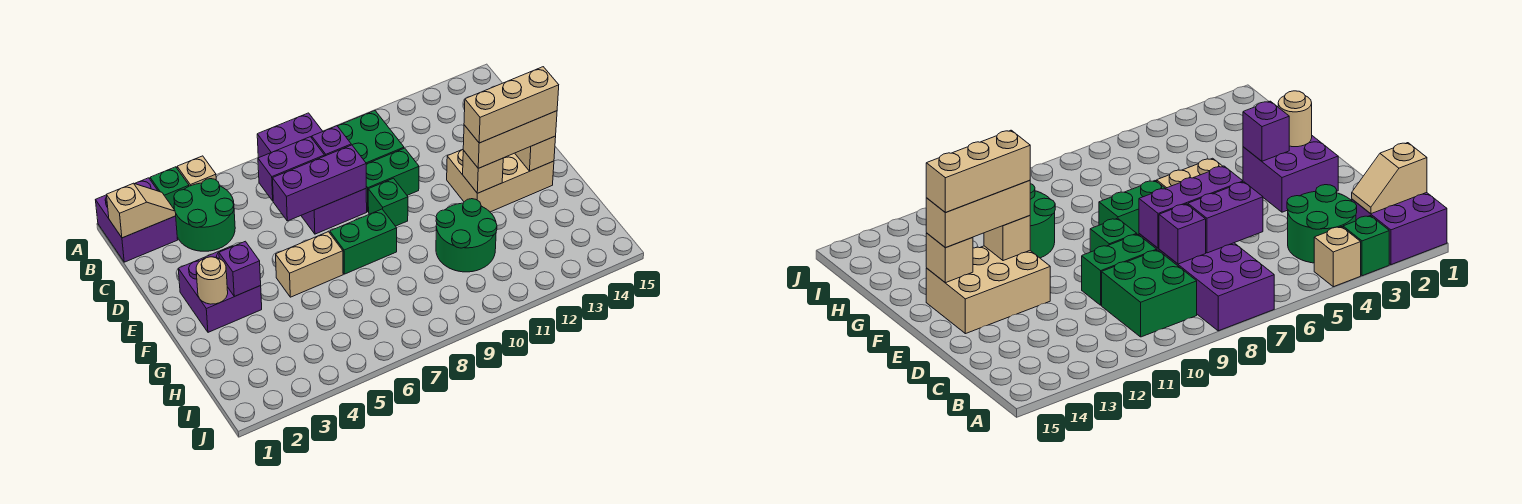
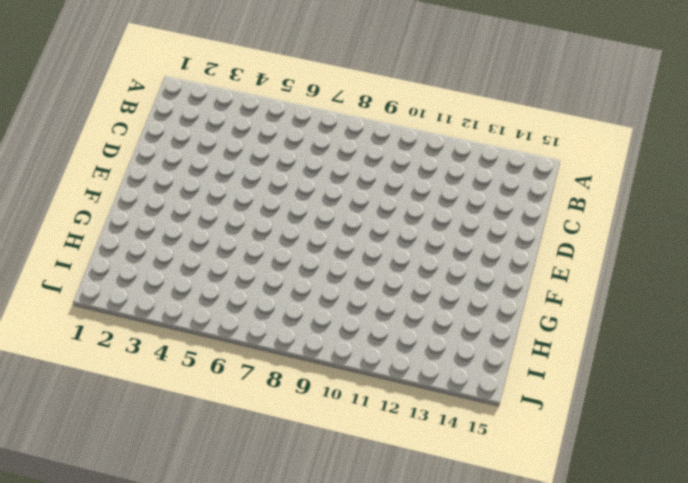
none -> purple 2x2 brick [96,178,178,262]
none -> green 1x1 brick [150,167,189,209]
none -> tan 1x1 brick [177,156,216,186]

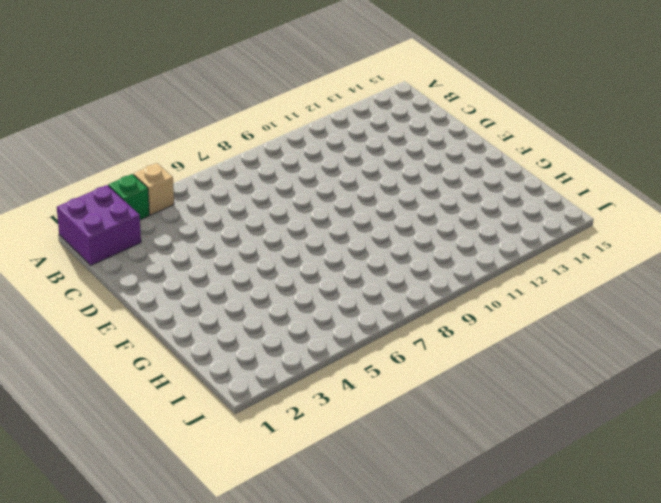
none -> purple 2x4 brick [257,113,367,234]
none -> green 2x2 round brick [174,179,235,251]
none -> green 2x2 brick [338,111,404,164]

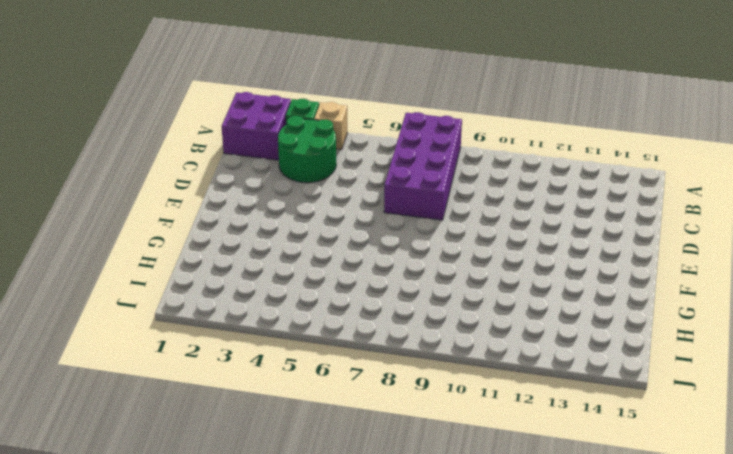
none -> green 2x2 brick [338,111,404,164]
none -> green 1x2 brick [366,148,419,212]
none -> purple 2x2 brick [178,246,262,332]

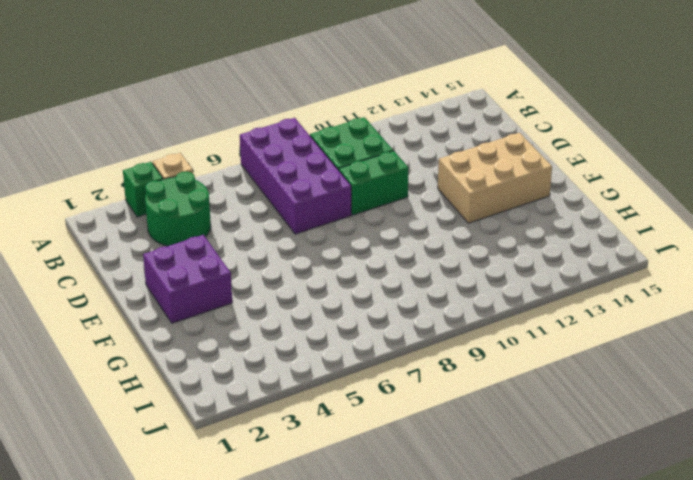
none -> purple 2x2 brick [96,178,178,262]
none -> green 1x1 brick [368,178,408,226]
none -> tan 1x2 brick [276,232,343,297]

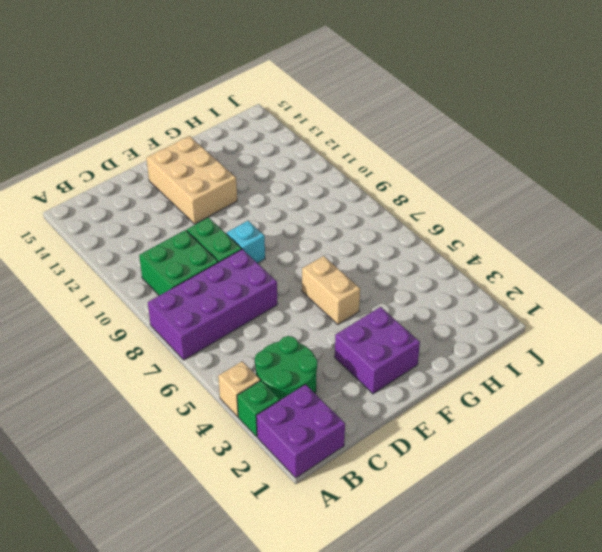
cyan 1x1 brick [226,221,265,263] -> green 1x1 brick [368,178,408,226]
none -> green 1x2 brick [330,209,397,274]
none -> green 2x2 round brick [436,199,497,272]
none -> tan 1x2 slope [107,183,176,238]

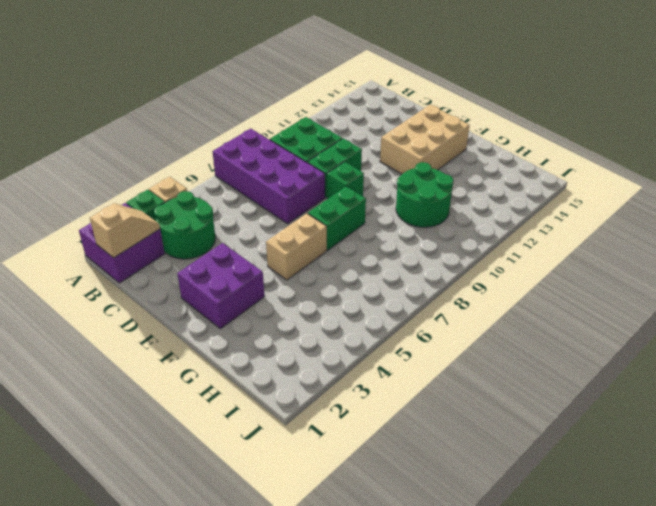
none -> purple 1x2 brick [258,137,325,201]
none -> purple 1x1 brick [312,126,351,156]
none -> purple 1x3 brick [273,145,366,221]

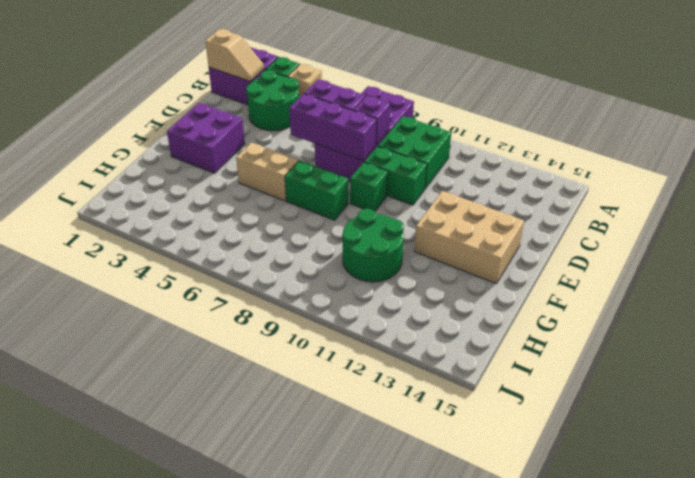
none -> tan 1x1 round brick [196,257,228,304]
none -> purple 1x1 brick [219,241,261,296]
none -> tan 1x1 brick [463,150,503,193]

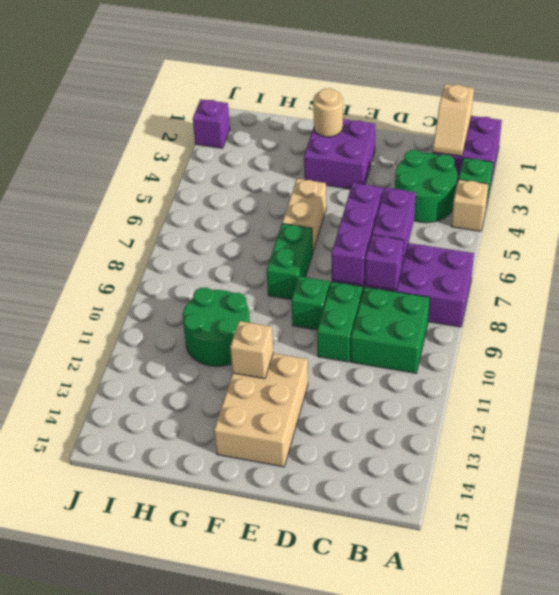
purple 1x1 brick [193,99,230,148] -> purple 1x1 brick moved to [219,241,261,296]
none -> tan 1x1 brick [515,136,556,171]
none -> tan 1x3 brick [463,111,557,168]
none -> tan 1x3 brick [464,67,559,143]

